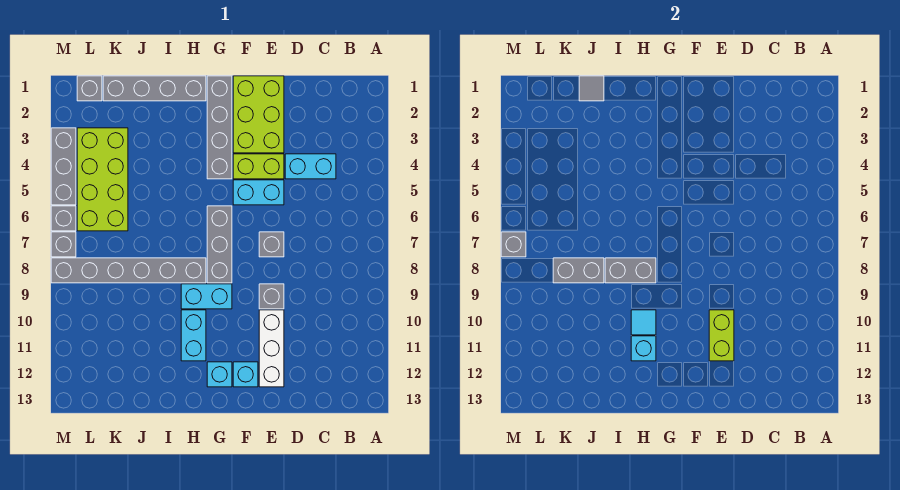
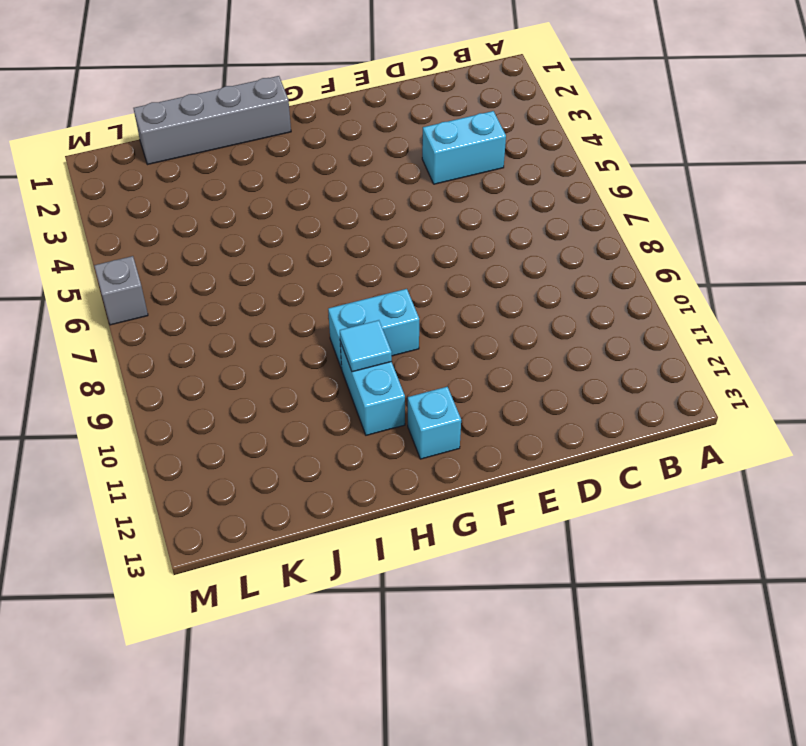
none -> lime 2x3 brick [233,76,284,153]
none -> lime 1x2 brick [233,154,284,179]
none -> cyan 1x2 brick [233,180,284,205]

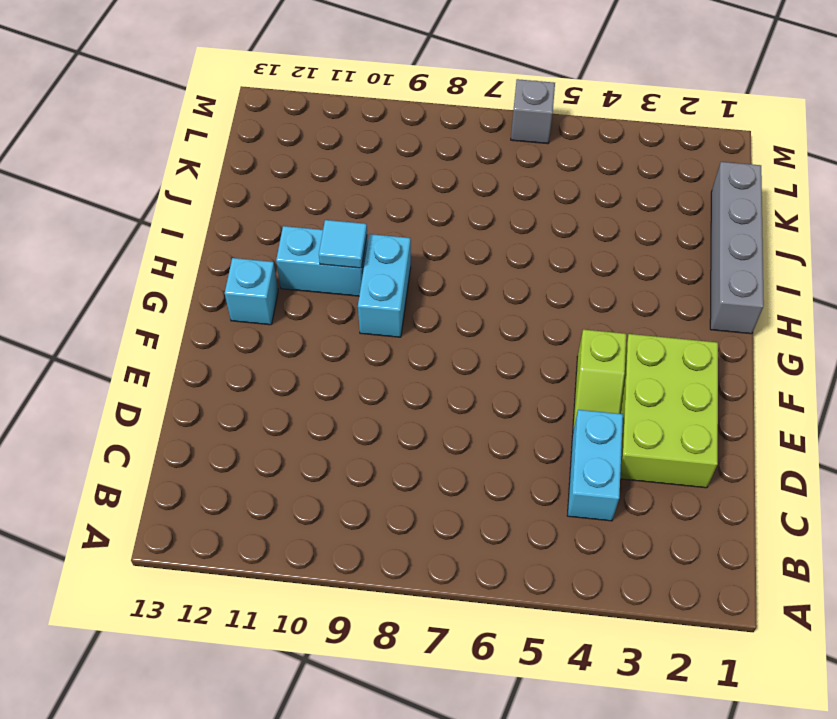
lime 2x3 brick [620,334,718,488] -> lime 2x3 brick turned to [233,76,284,153]
lime 1x2 slope [573,330,626,430] -> lime 1x2 brick [233,154,284,179]
none -> cyan 1x2 brick [233,180,284,205]
none -> grey 1x1 brick [259,232,284,257]
none -> grey 1x1 brick [259,284,284,309]

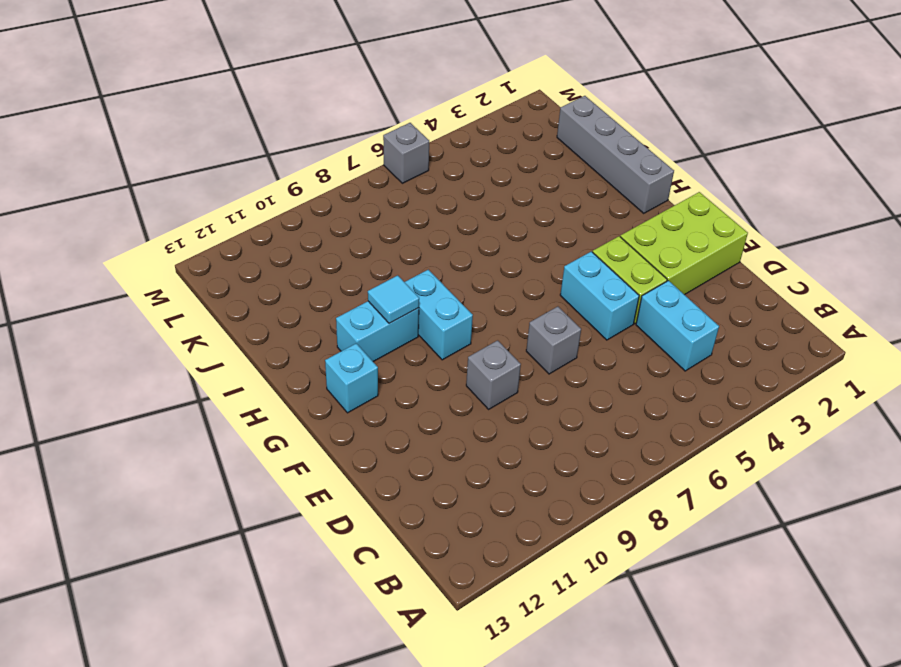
none -> white 1x3 brick [259,310,284,387]
none -> cyan 1x1 brick [233,362,258,387]
none -> grey 1x4 brick [207,76,232,179]

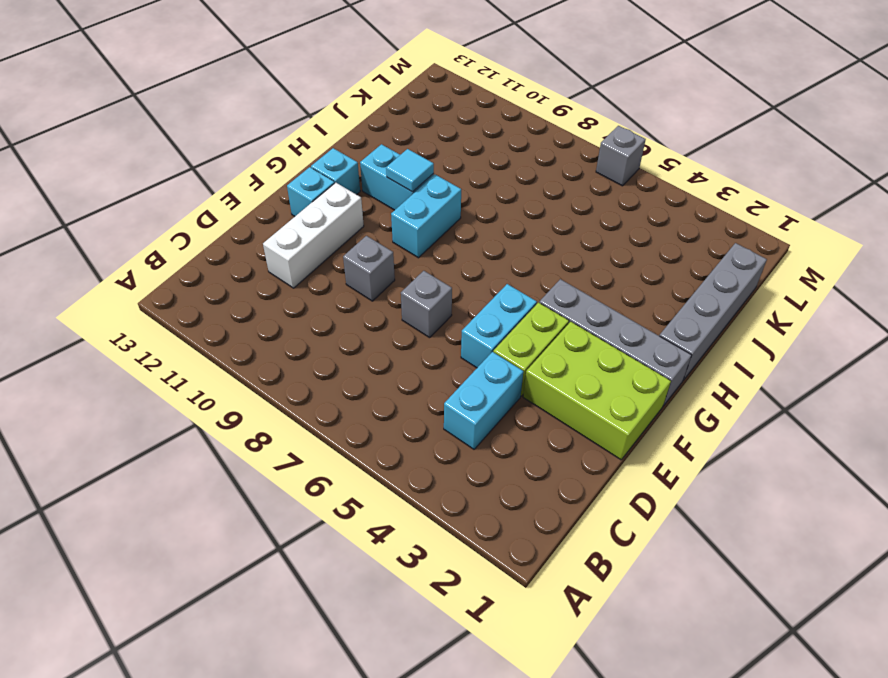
white 1x3 brick [263,183,364,288] -> white 1x3 brick turned to [259,310,284,387]
none -> grey 1x3 brick [207,206,232,283]
none -> grey 1x6 brick [51,258,206,283]
none -> lime 2x4 brick [77,128,128,231]

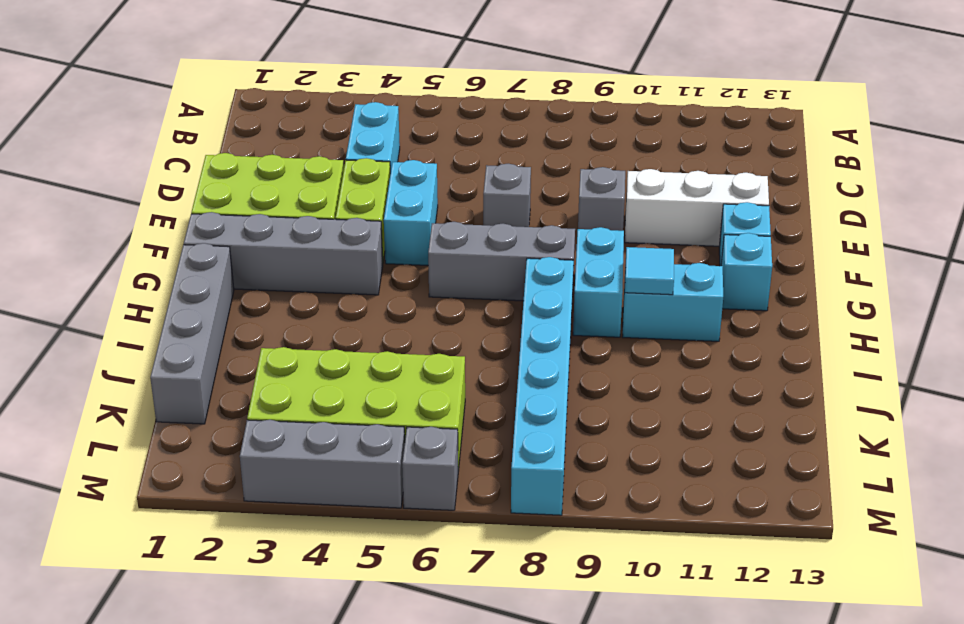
cyan 1x6 brick [511,257,574,515] -> grey 1x6 brick [51,258,206,283]
none -> grey 1x1 brick [77,76,102,101]
none -> grey 1x1 brick [51,232,76,257]
none -> lime 1x2 brick [709,310,734,361]

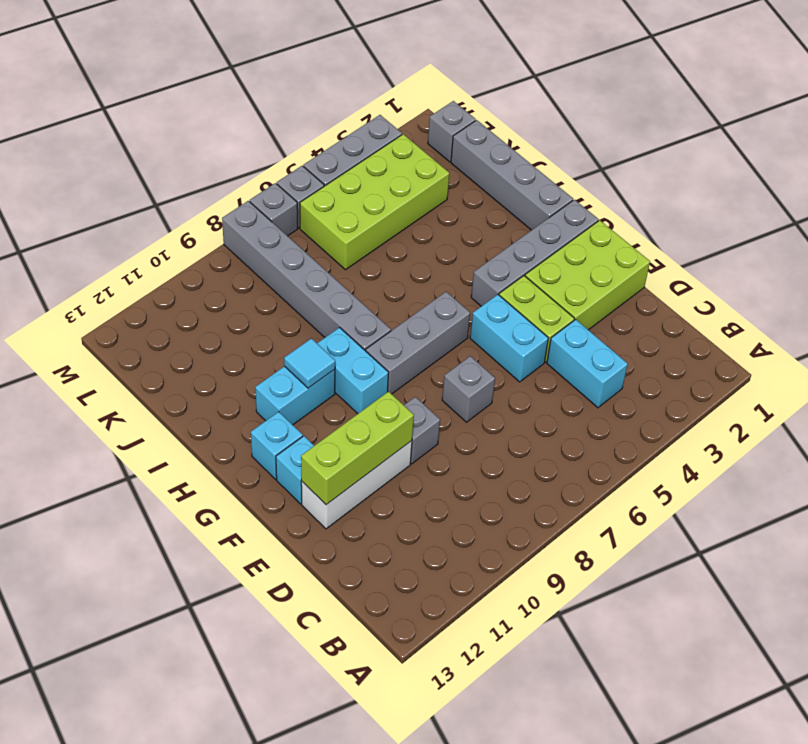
lime 1x3 brick [301,391,414,505] -> lime 1x2 brick [709,310,734,361]
none -> grey 1x2 brick [605,258,656,283]
none -> cyan 1x1 brick [631,336,656,361]
none -> grey 1x1 tile [579,76,604,101]

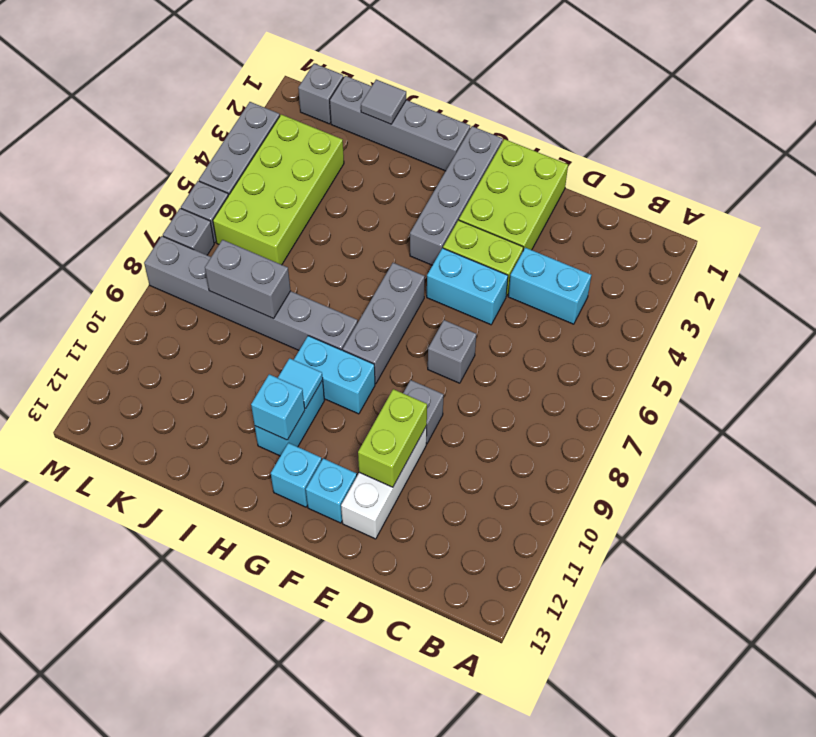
none -> grey 1x2 brick [605,258,656,283]
none -> grey 1x1 brick [501,232,526,257]

